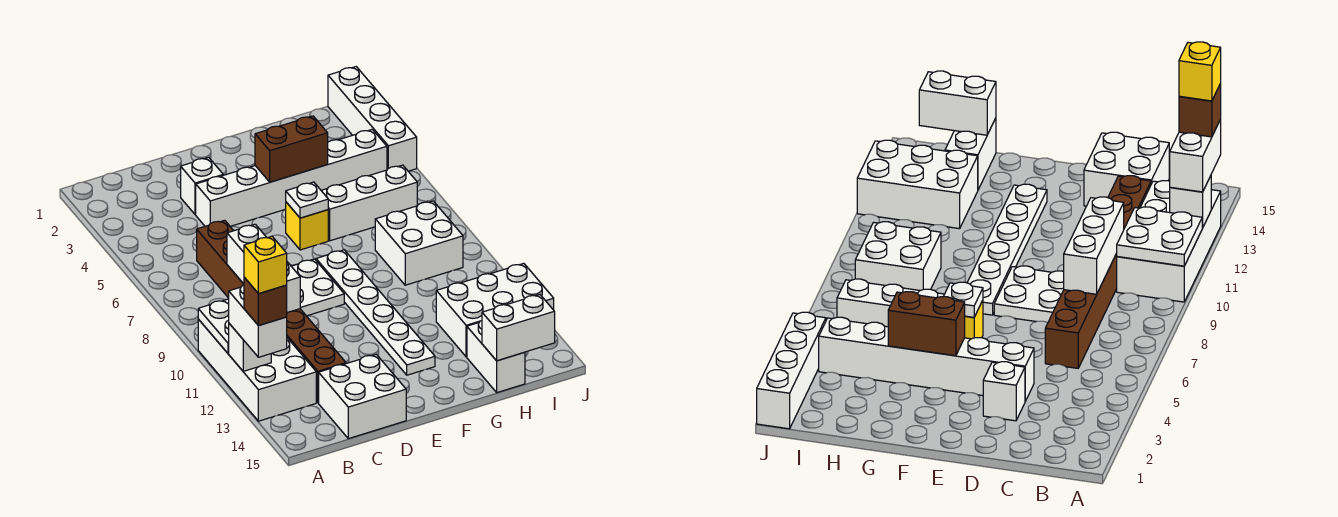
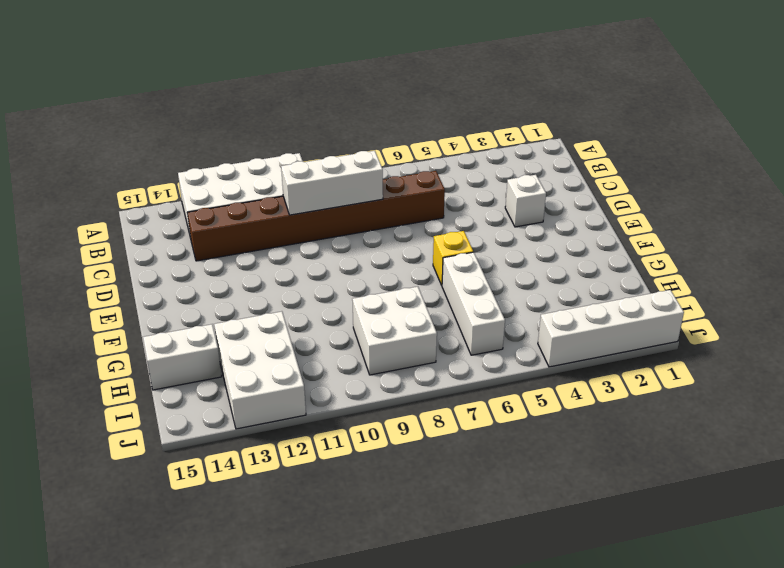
none -> white 2x2 brick [319,354,406,439]
none -> white 1x6 brick [196,129,387,227]
none -> white 2x2 plate [291,259,344,316]

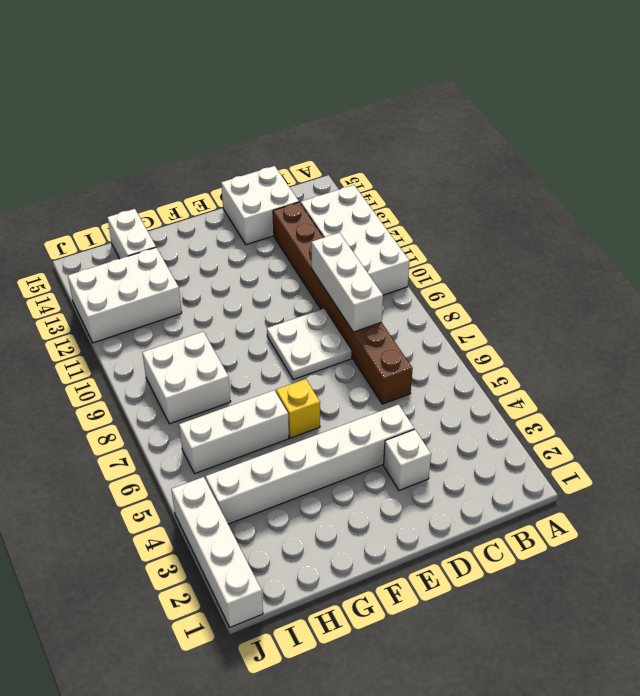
none -> white 1x6 plate [316,250,435,375]
none -> white 2x2 plate [198,299,229,353]
none -> white 1x1 brick [229,324,271,371]

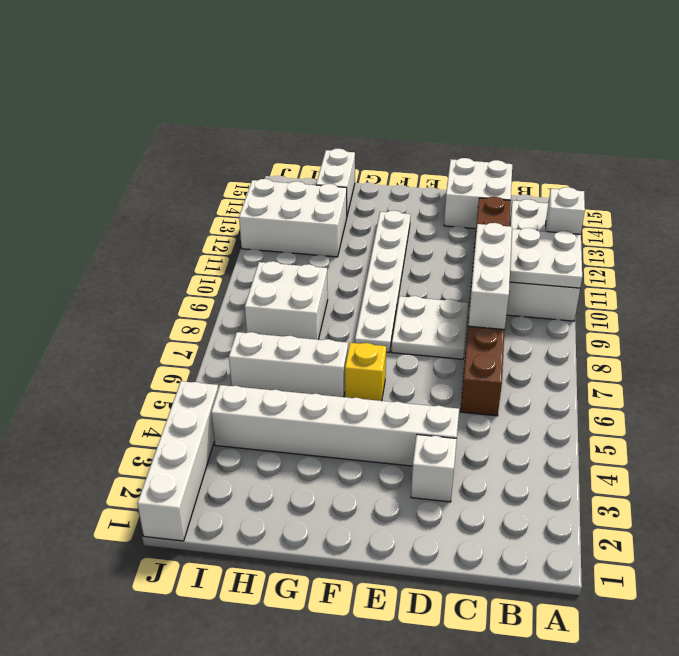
none -> brown 1x2 brick [255,116,328,182]
none -> white 1x1 plate [286,182,328,218]
none -> white 1x2 brick [482,294,555,361]

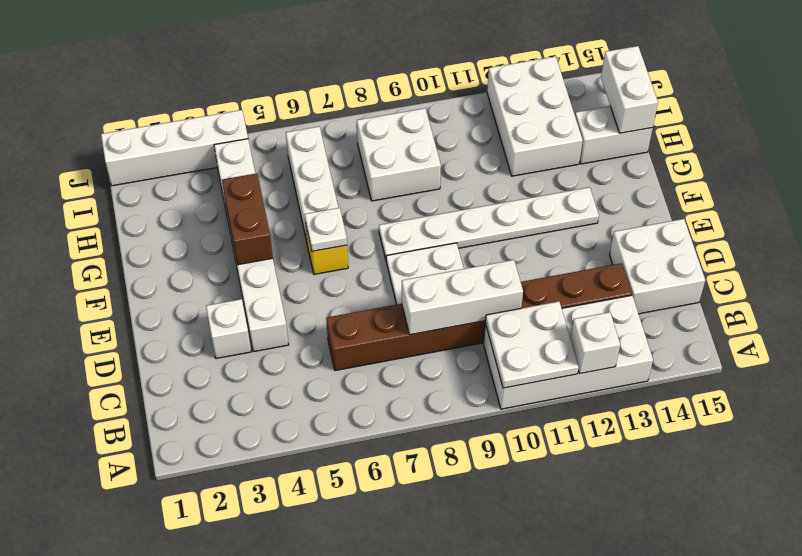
none -> white 1x2 brick [229,285,287,357]
none -> brown 1x1 brick [244,277,287,326]
none -> yellow 1x1 brick [244,236,287,294]

